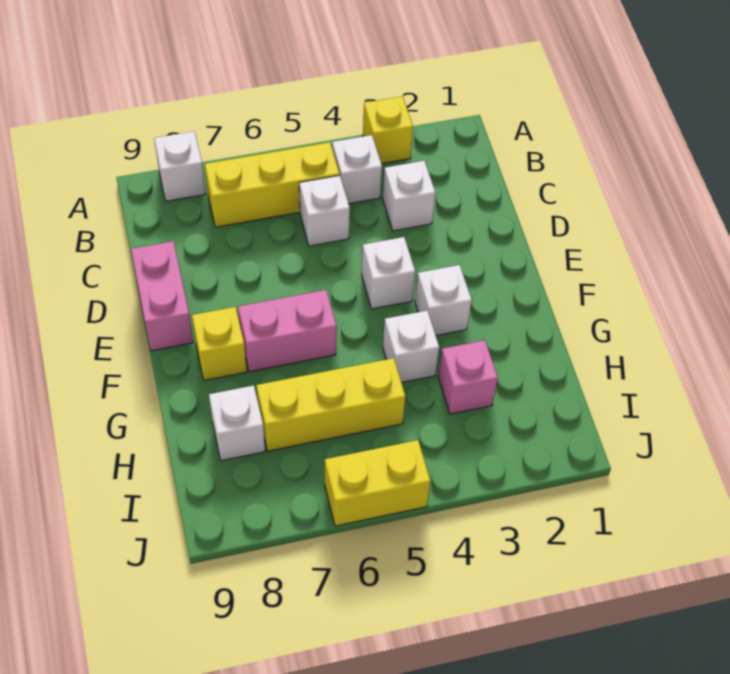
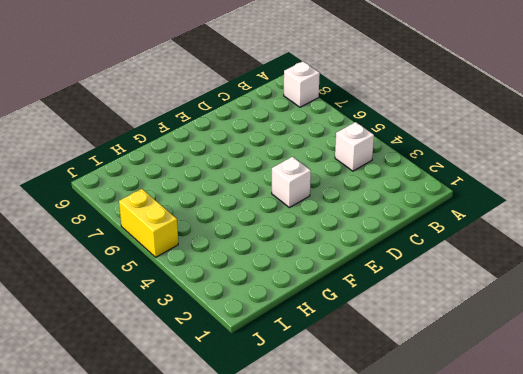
none -> yellow 1x1 brick [363,96,413,164]
none -> yellow 1x3 brick [205,142,340,227]
none -> white 1x1 brick [383,161,435,231]

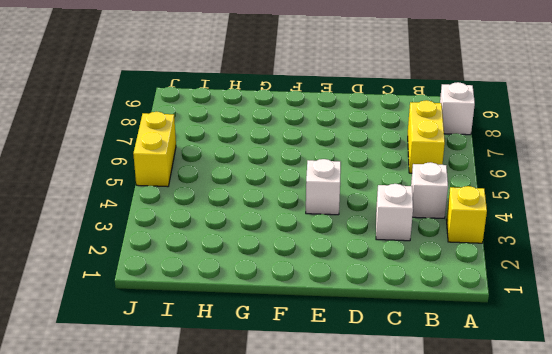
yellow 1x2 brick [408,100,445,173] -> yellow 1x3 brick [205,142,340,227]
none -> white 1x1 brick [299,175,350,246]
none -> pink 1x2 brick [131,241,193,351]
none -> white 1x1 brick [415,265,472,335]

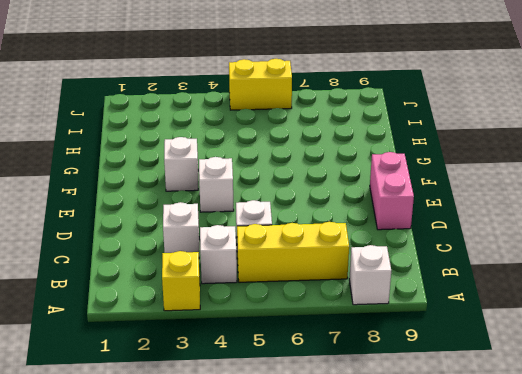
none -> pink 1x2 brick [238,290,337,372]
none -> yellow 1x1 brick [192,307,247,380]
none -> white 1x1 brick [383,311,439,382]

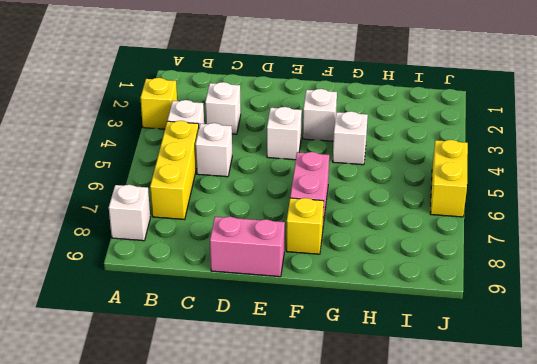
none -> pink 1x1 brick [438,340,498,414]
none -> yellow 1x3 brick [256,358,405,451]
none -> white 1x1 brick [209,386,265,461]

